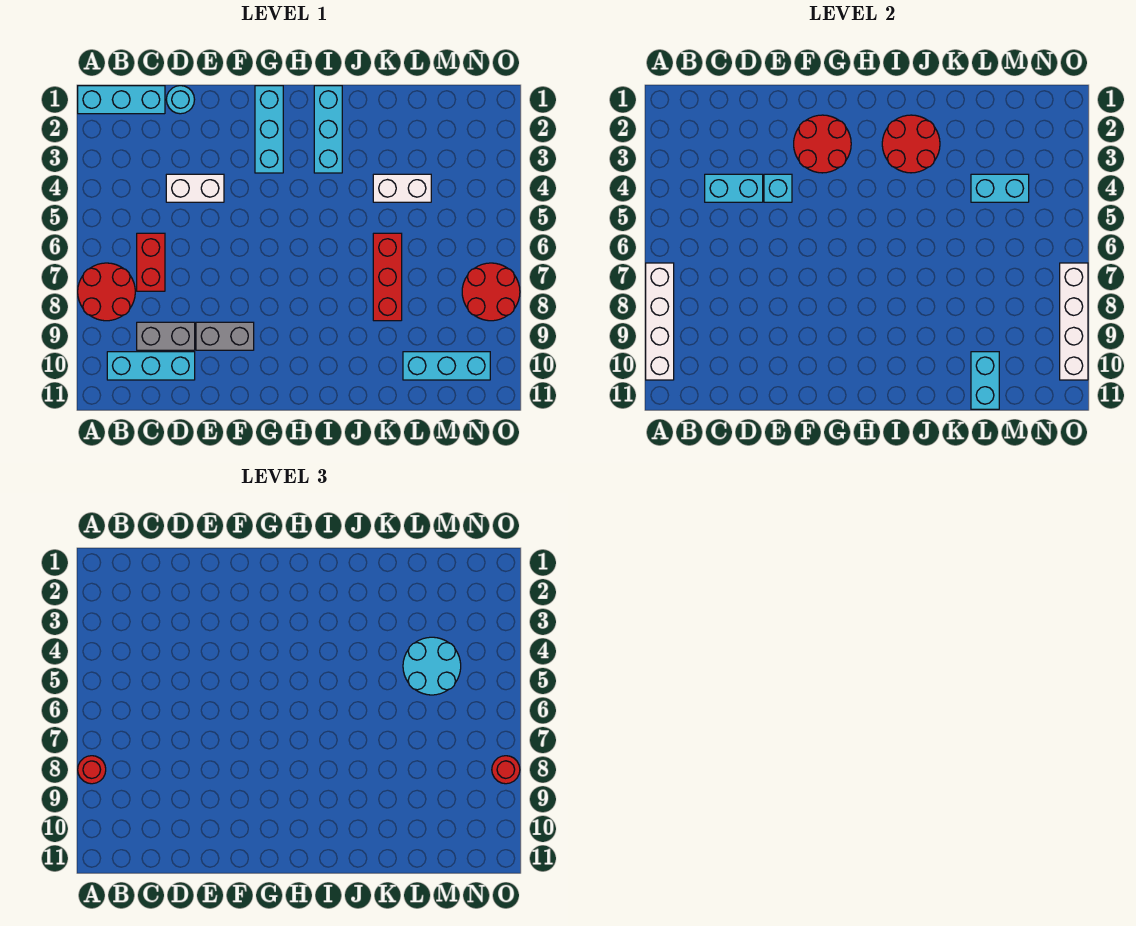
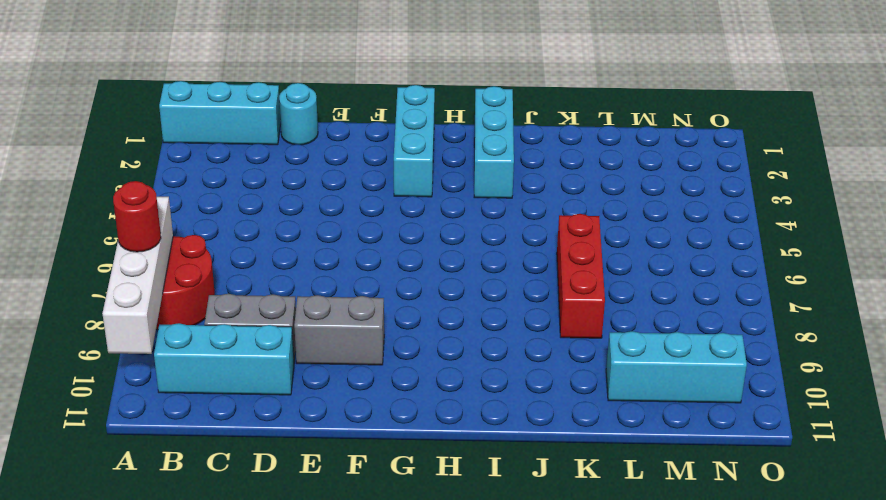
none -> red 1x2 brick [137,233,165,291]
none -> white 1x2 brick [166,174,224,202]
none -> white 1x2 brick [373,174,431,202]

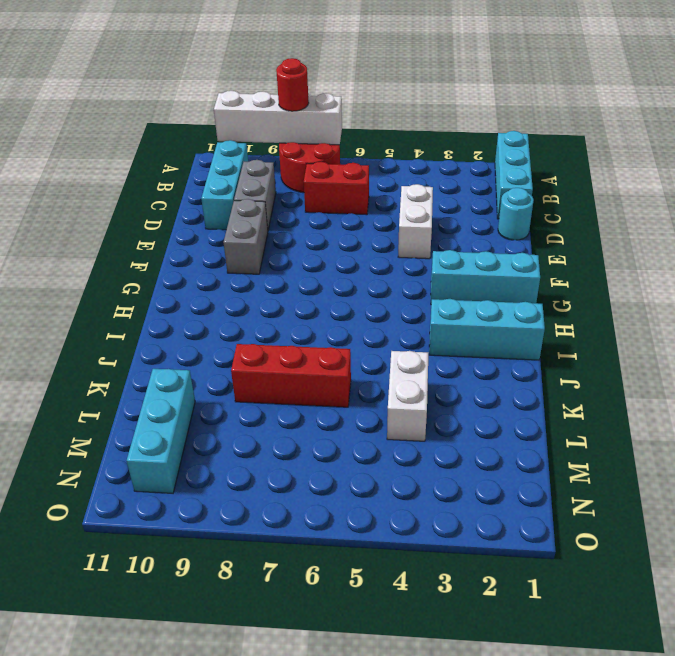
none -> red 2x2 round brick [462,263,520,321]
none -> cyan 1x2 brick [705,174,763,202]
none -> cyan 1x1 brick [764,174,792,202]

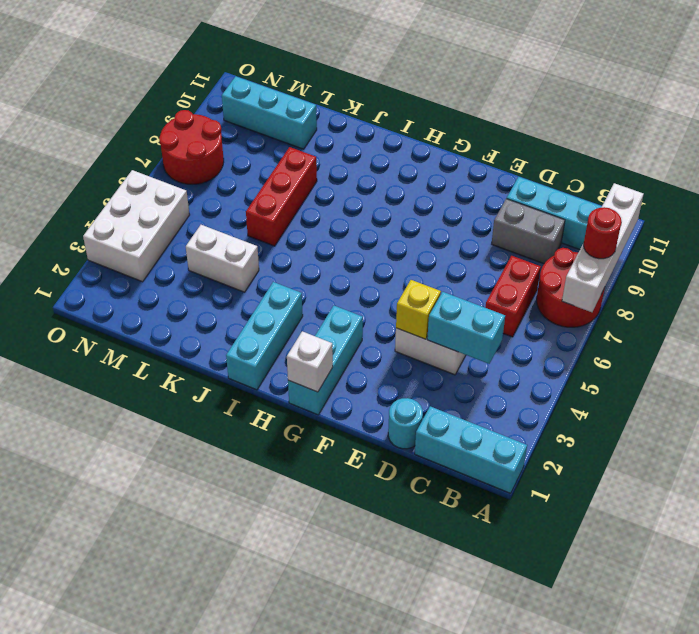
yellow 1x1 brick [396,280,441,339] -> cyan 1x1 brick [764,174,792,202]
white 1x1 brick [287,331,333,392] -> none
white 2x3 brick [83,170,190,282] -> none
none -> grey 1x2 brick [196,322,254,350]
none -> red 2x2 round brick [794,115,851,173]
none -> red 2x2 round brick [882,115,940,173]

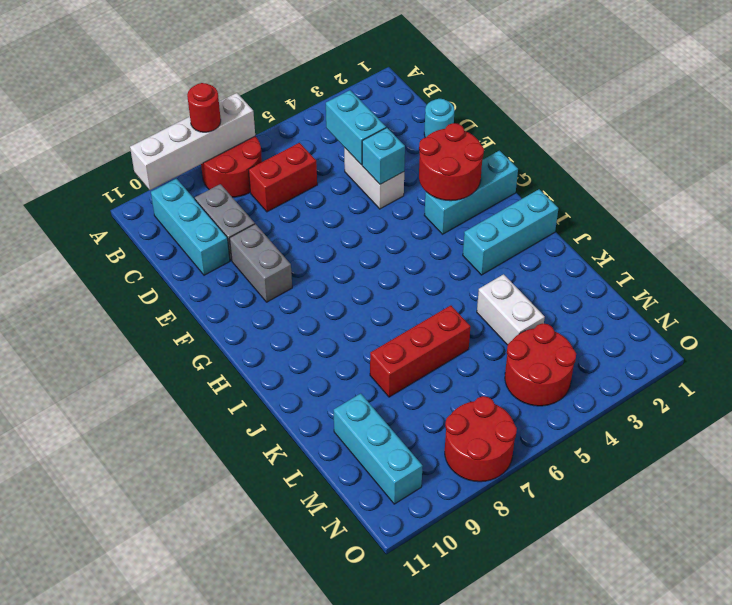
red 2x2 round brick [505,323,576,406] -> red 2x2 round brick moved to [882,115,940,173]
none -> cyan 1x3 brick [78,86,165,114]
none -> cyan 1x2 brick [971,174,1029,202]
none -> cyan 1x2 brick [971,352,999,409]

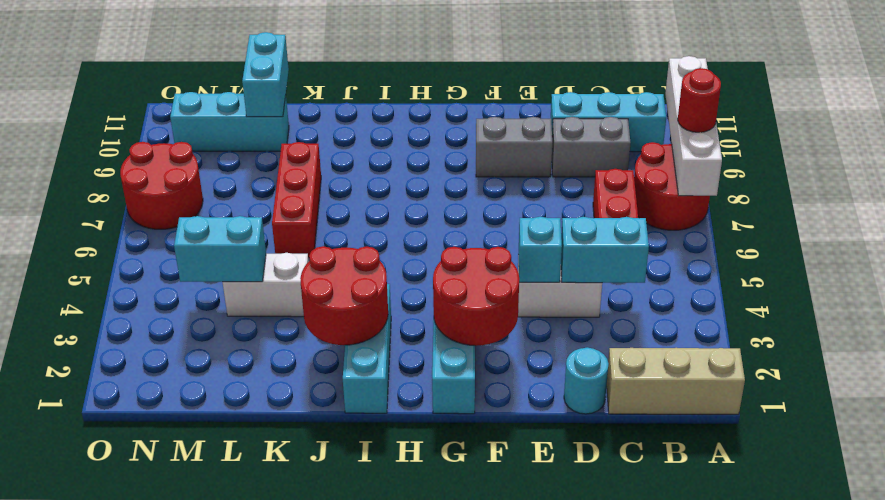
tan 1x3 brick [607,348,745,414] -> cyan 1x3 brick [78,86,165,114]
none -> white 1x4 brick [1060,263,1088,380]
none -> cyan 2x2 round brick [403,637,461,695]
none -> red 1x1 round brick [492,756,520,784]

